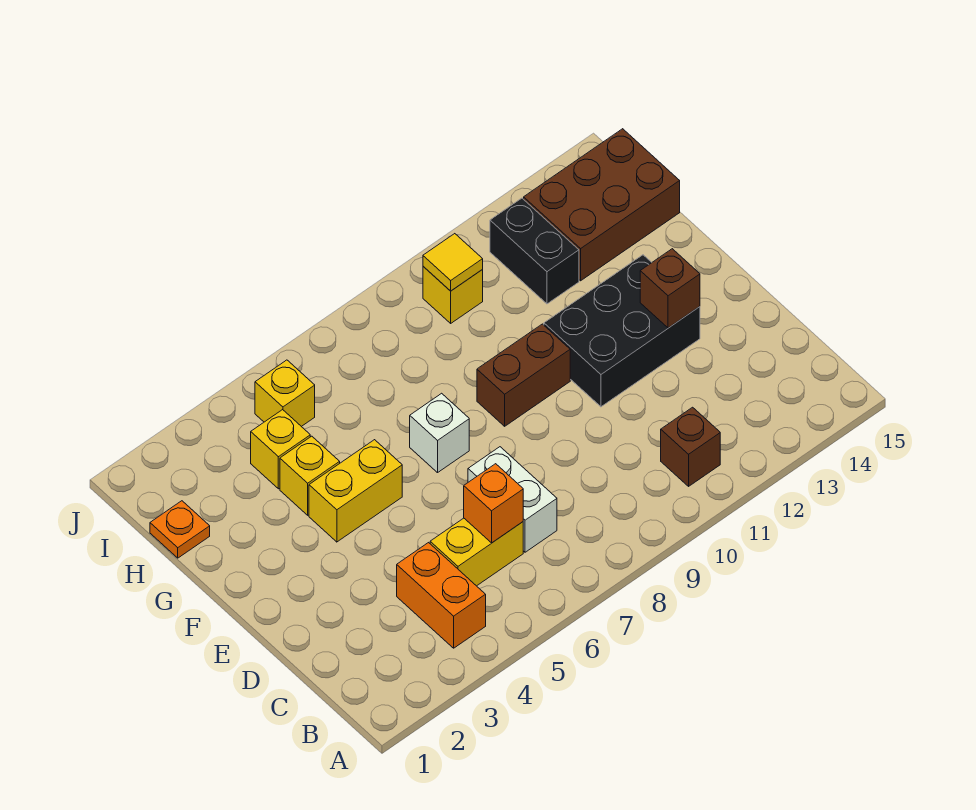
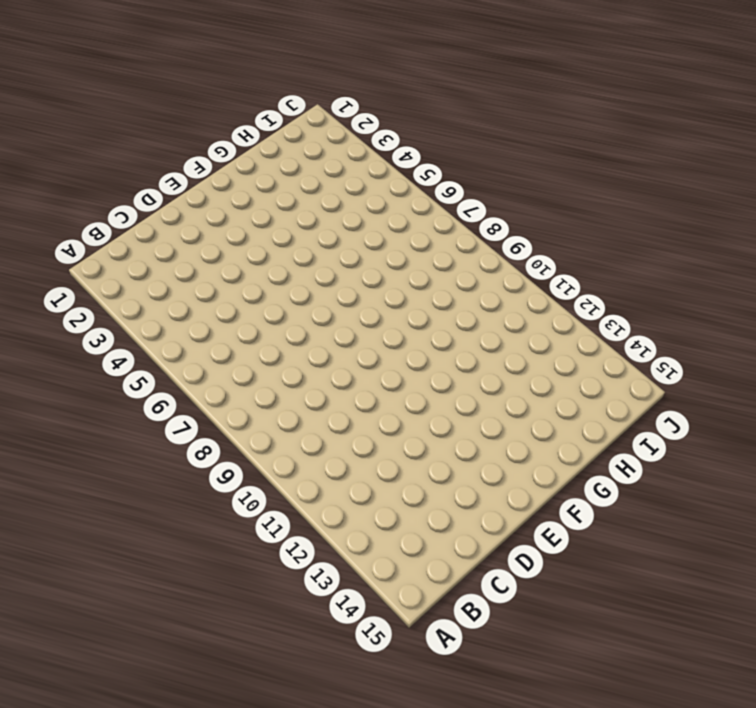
none -> orange 1x2 brick [397,543,486,648]
none -> brown 1x1 brick [661,407,720,486]
none -> yellow 1x2 brick [430,518,523,586]

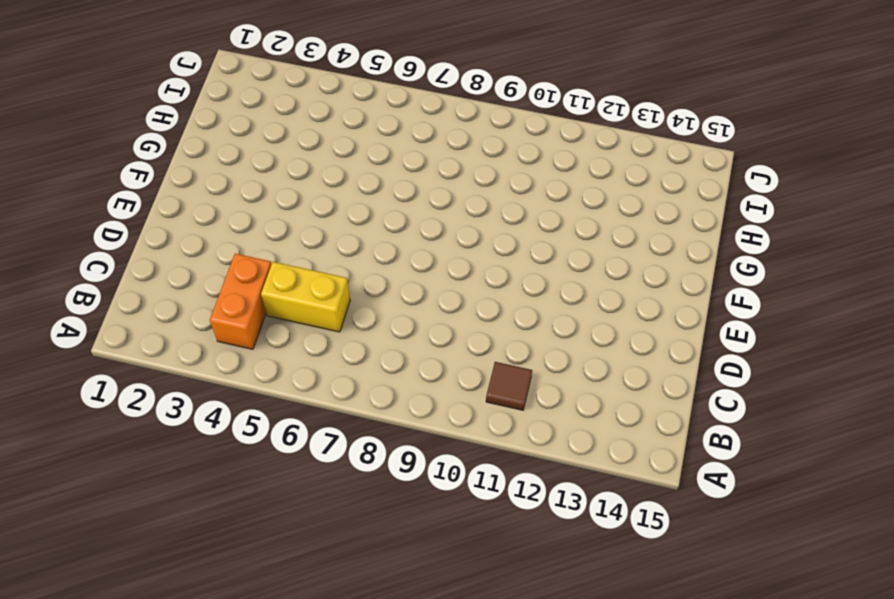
brown 1x1 tile [486,362,532,410] -> brown 1x1 brick [661,407,720,486]
none -> white 1x2 brick [468,447,557,552]
none -> black 2x3 brick [544,255,700,407]
none -> yellow 1x2 brick [309,440,402,542]

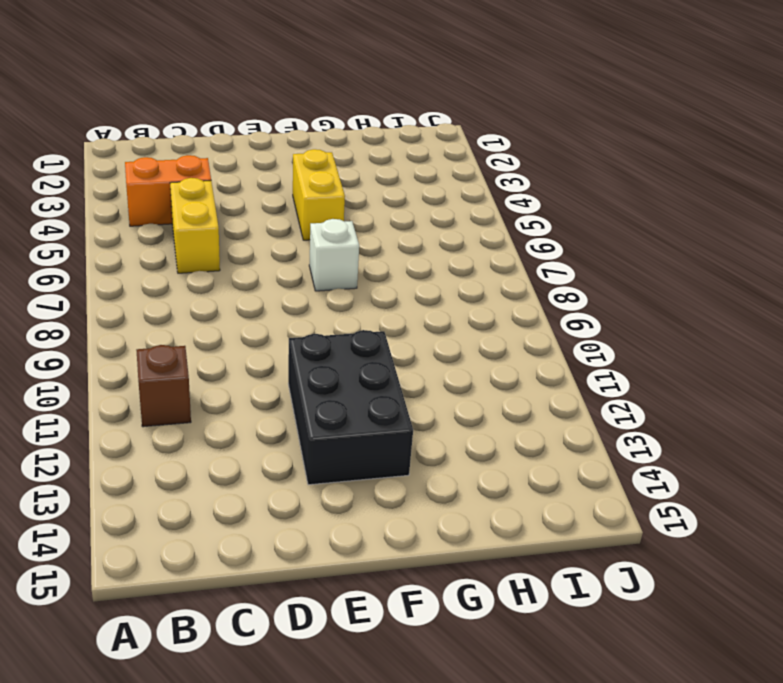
none -> white 1x2 brick [468,447,557,552]
none -> brown 1x2 brick [477,324,570,426]
none -> yellow 1x1 brick [280,436,340,515]

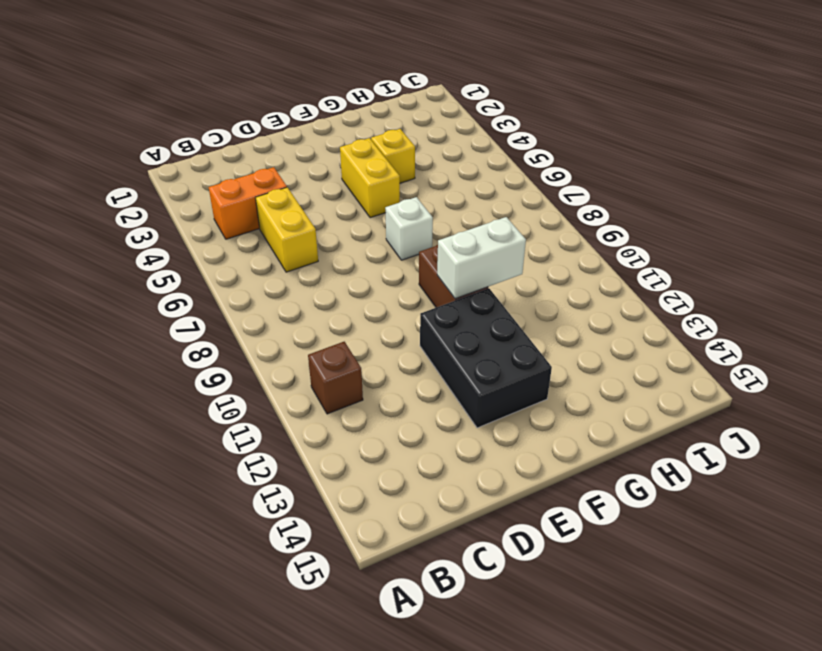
white 1x2 brick [437,217,526,299] -> white 1x2 brick moved to [468,447,557,552]
none -> orange 1x1 plate [150,501,210,558]
none -> yellow 1x1 brick [251,410,310,489]
none -> black 1x2 brick [490,198,579,304]

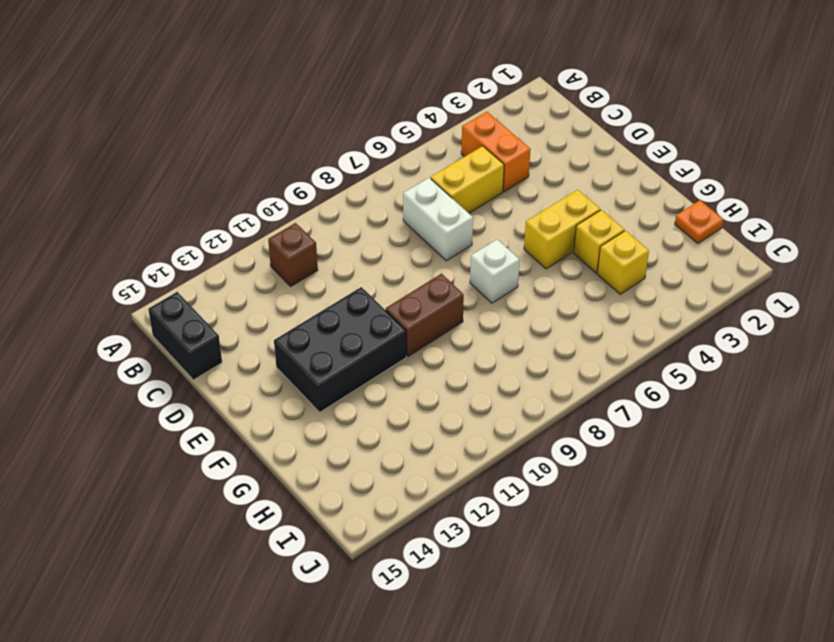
black 1x2 brick [148,292,222,380] -> black 1x2 brick moved to [490,198,579,304]
none -> brown 2x3 brick [524,129,680,281]
none -> yellow 1x1 brick [255,360,315,427]
none -> yellow 1x1 brick [423,266,483,323]

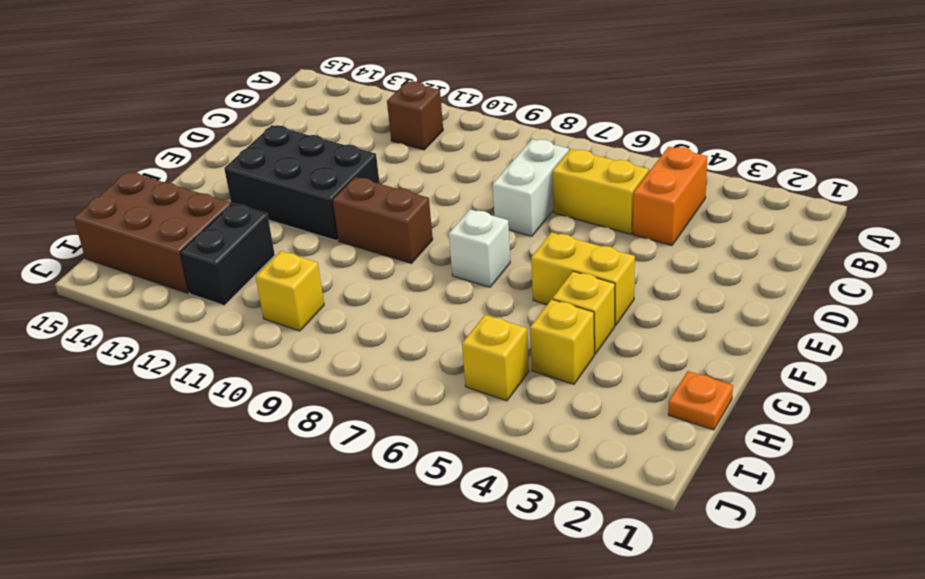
none -> orange 1x1 brick [464,464,523,543]
none -> brown 1x1 brick [640,249,700,328]
none -> yellow 1x1 tile [423,234,483,291]

